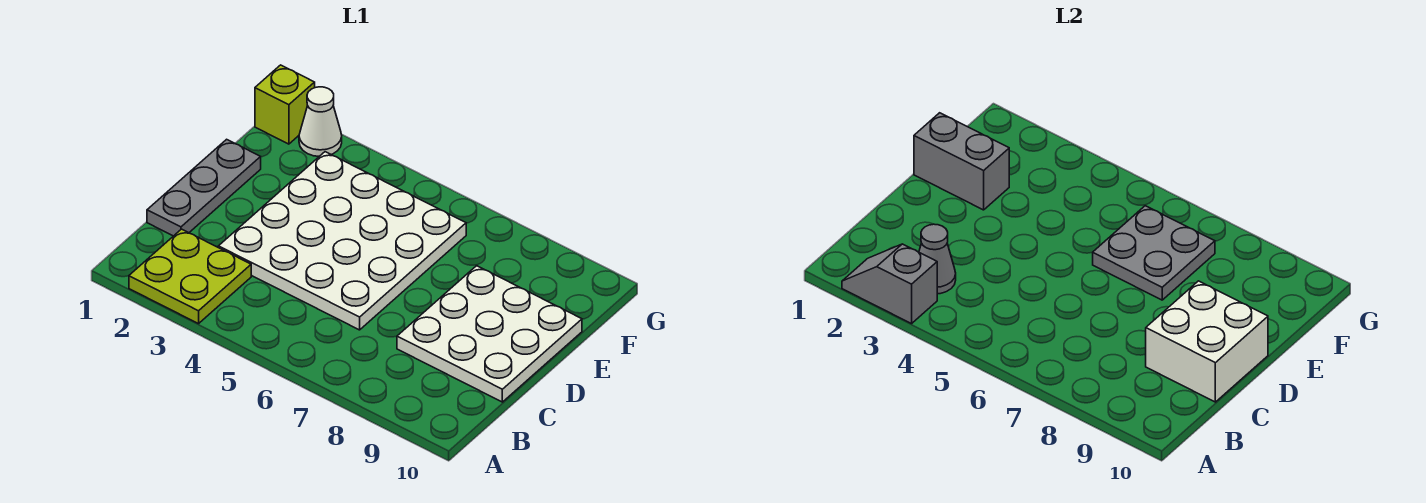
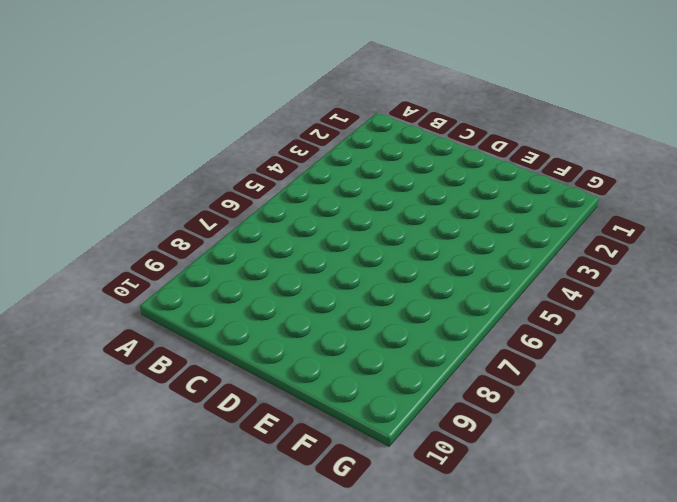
none -> lime 2x2 plate [129,229,251,324]
none -> grey 1x3 plate [147,139,261,236]

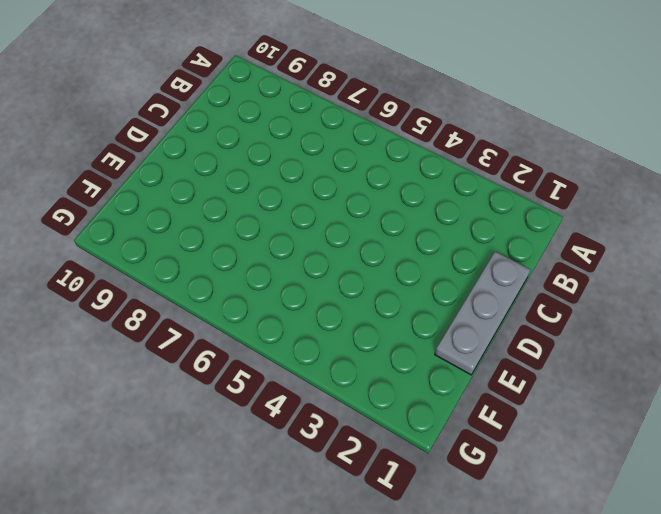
none -> lime 2x2 plate [129,229,251,324]
none -> white 4x4 plate [218,152,466,330]

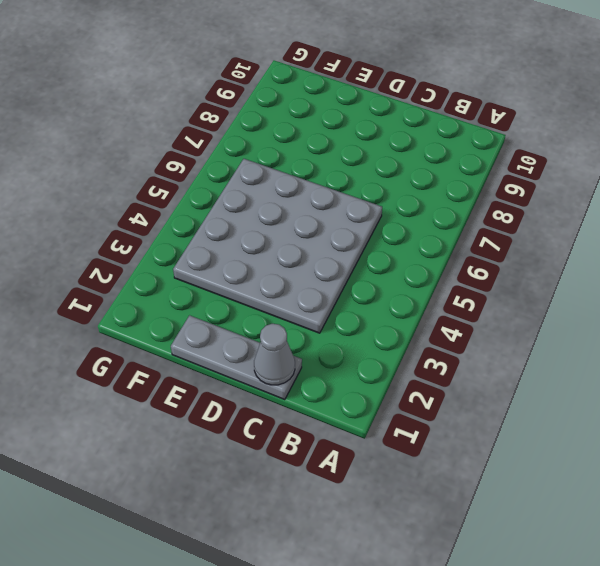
grey 1x1 cone [254,324,295,385] -> grey 1x1 cone moved to [919,224,956,294]
grey 4x4 plate [173,159,382,333] -> white 4x4 plate [218,152,466,330]
none -> lime 2x2 plate [129,229,251,324]
none -> white 3x3 plate [397,266,582,402]

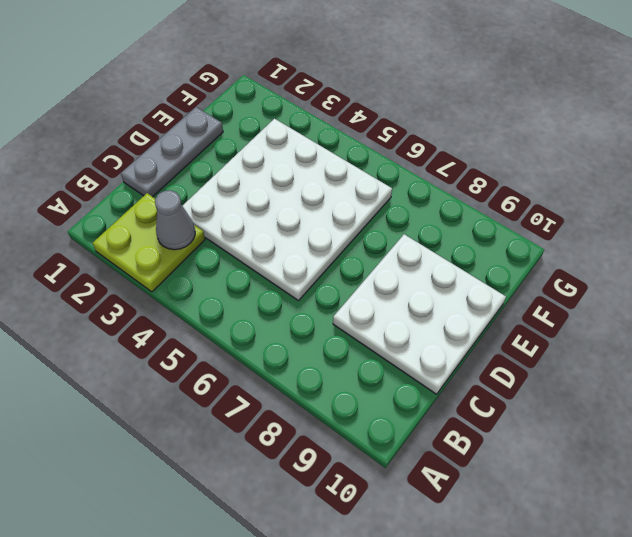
none -> lime 1x1 brick [255,65,315,144]
none -> white 1x1 cone [299,87,342,156]

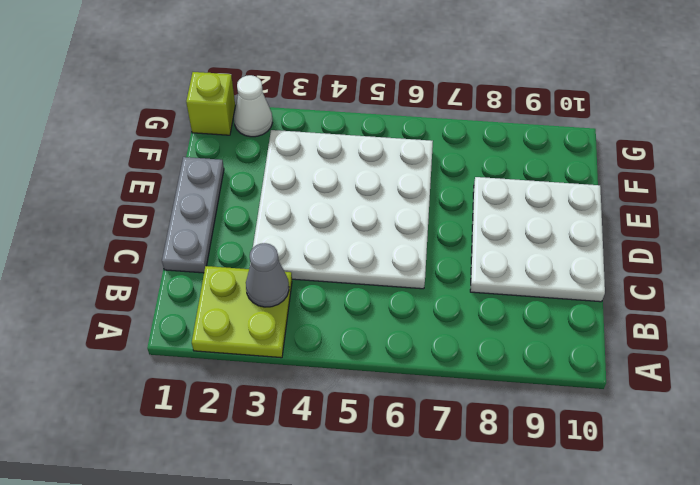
none -> grey 1x2 slope [842,244,937,324]
none -> white 2x2 brick [1146,281,1268,402]

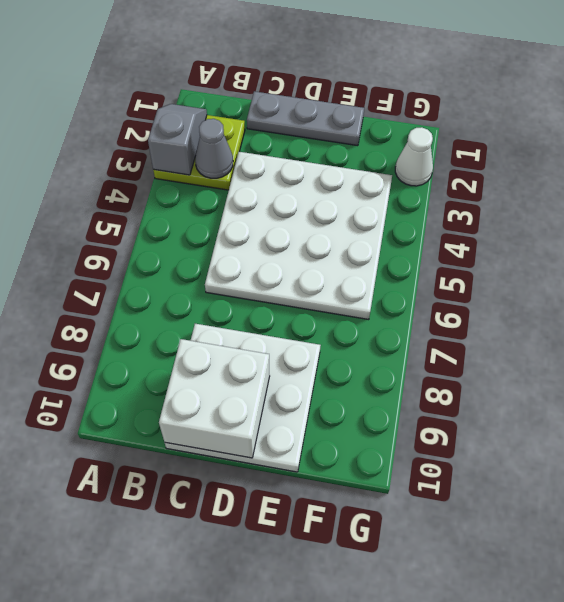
none -> lime 1x1 brick [255,65,315,144]
none -> grey 1x2 brick [914,113,1009,210]

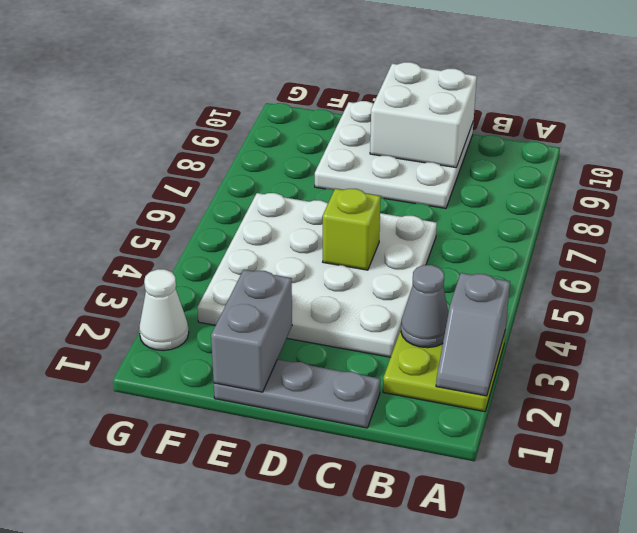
lime 1x1 brick [323,189,381,270] -> lime 1x1 brick moved to [255,65,315,144]
none -> grey 2x2 plate [1093,206,1215,300]

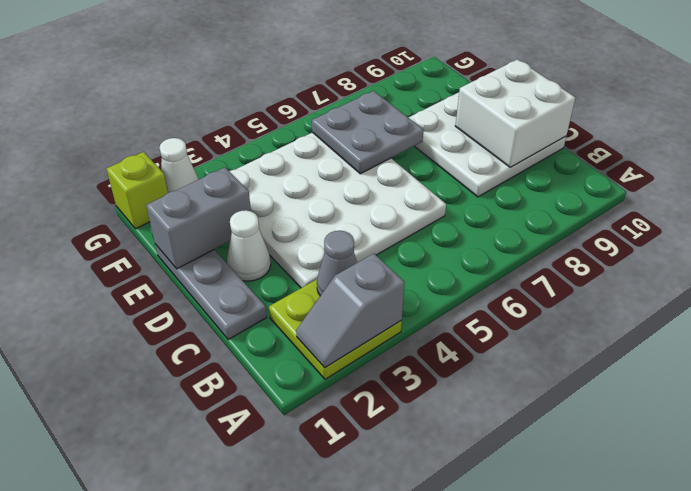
white 1x1 cone [227,210,271,281] -> none

